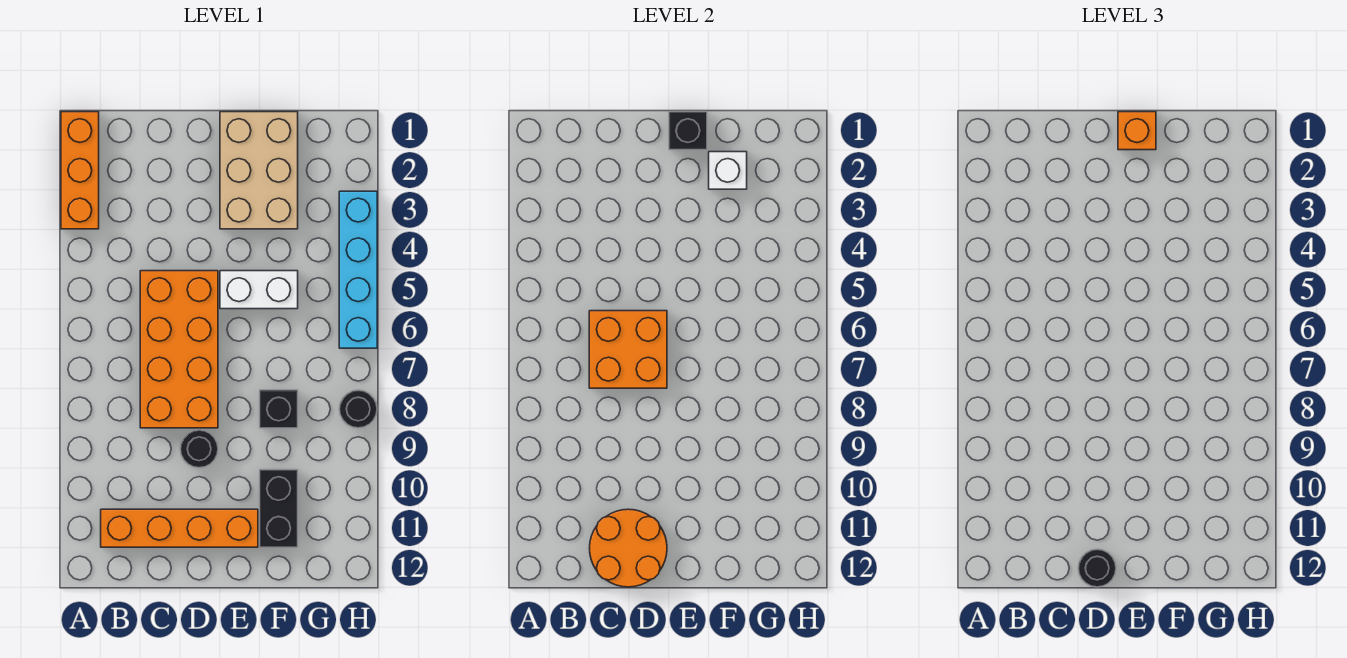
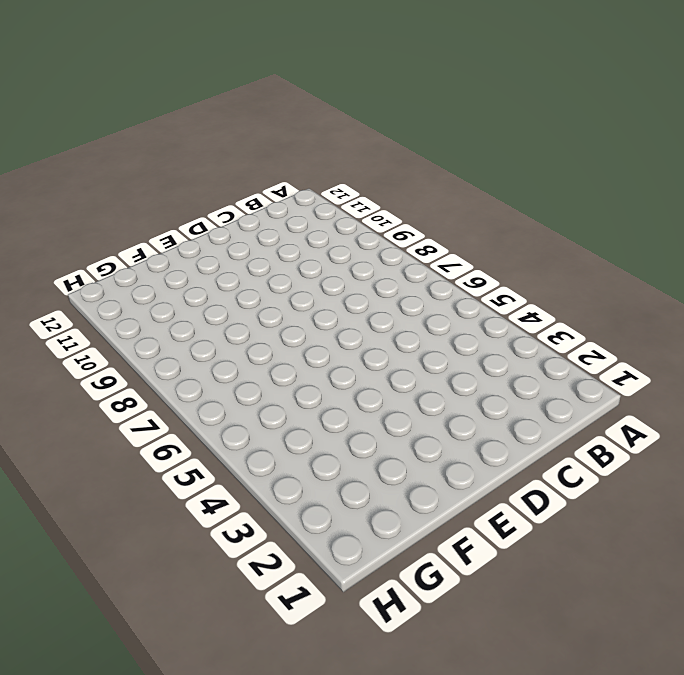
none -> orange 1x3 brick [61,112,99,229]
none -> orange 1x4 brick [101,509,258,547]
none -> orange 2x4 brick [140,271,218,428]

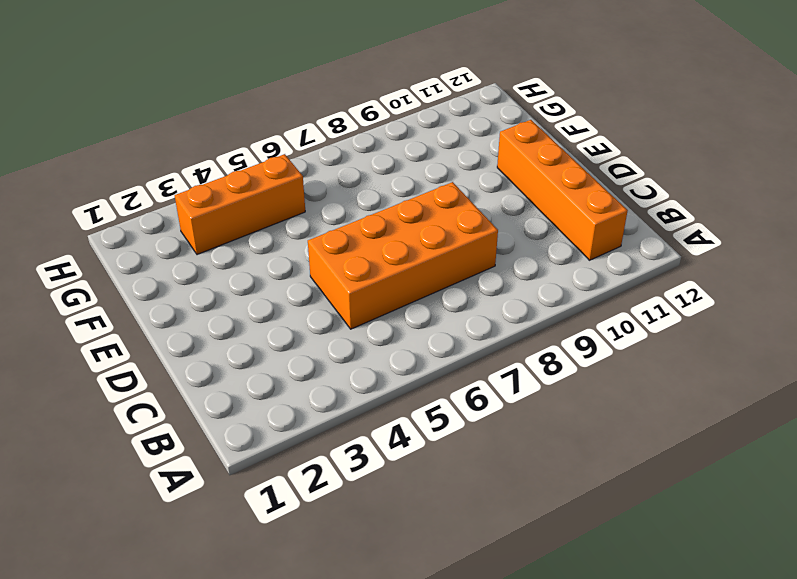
orange 1x3 brick [175,154,305,255] -> orange 1x3 brick moved to [61,112,99,229]
none -> black 1x1 round brick [180,430,218,468]
none -> tan 2x3 brick [220,112,298,229]
none -> white 1x2 brick [220,271,298,309]

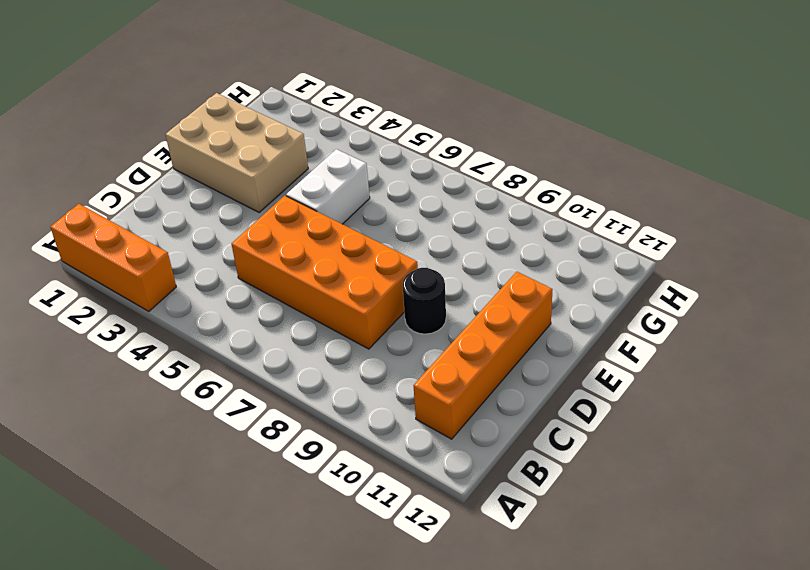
none -> black 1x1 brick [260,390,298,428]
none -> black 1x2 brick [260,470,298,547]
none -> cyan 1x4 brick [339,191,377,348]

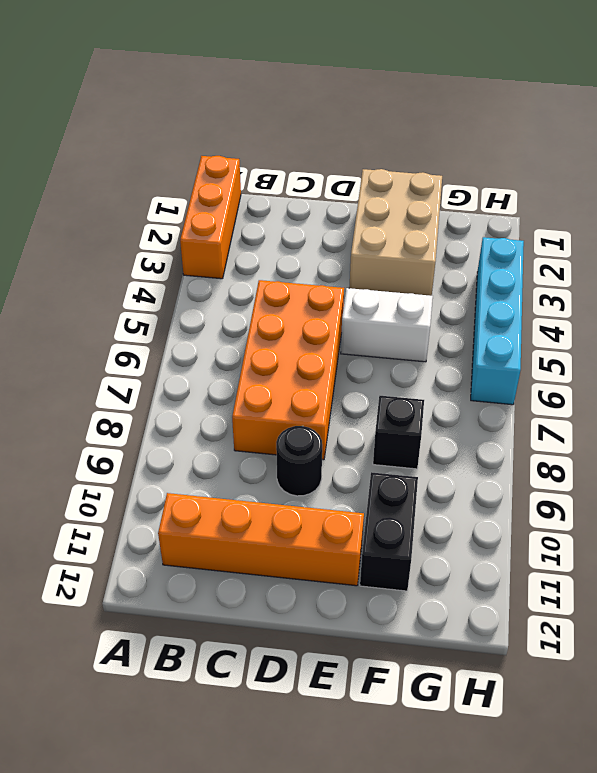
none -> black 1x1 round brick [339,390,377,428]
none -> orange 2x2 brick [589,311,667,388]
none -> orange 2x2 round brick [590,509,667,587]

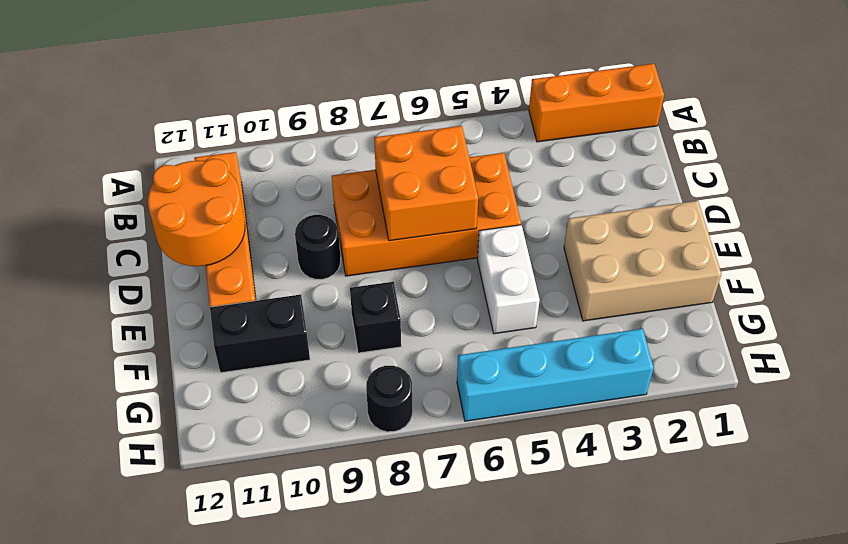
none -> black 1x1 brick [669,112,707,150]
none -> white 1x1 brick [709,152,747,189]
none -> black 1x1 round brick [1078,549,1116,587]

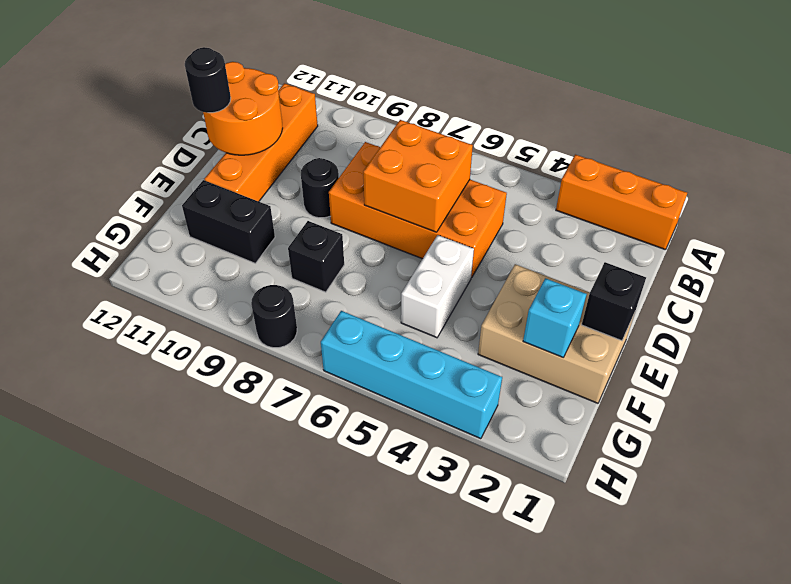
cyan 1x1 brick [523,278,587,357] -> white 1x1 brick [709,152,747,189]
none -> orange 1x1 brick [1118,112,1156,150]

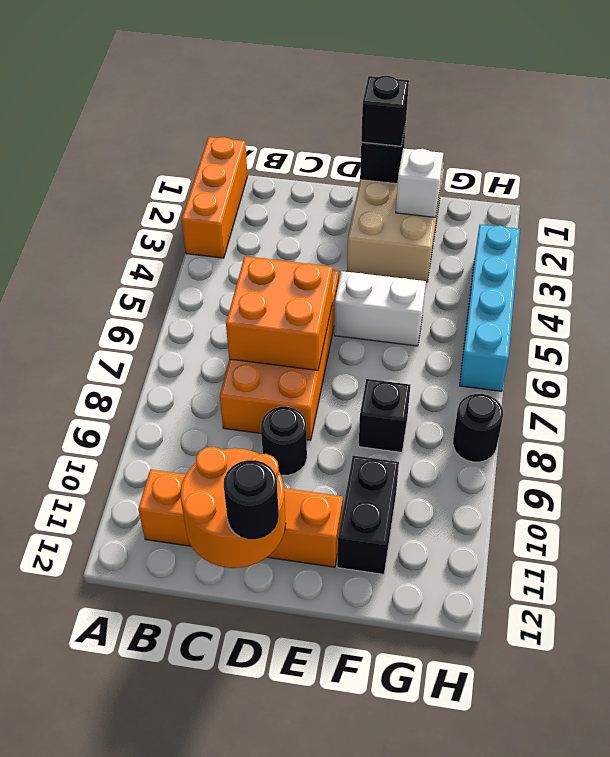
black 1x1 brick [361,76,409,146] -> orange 1x1 brick [1118,112,1156,150]

